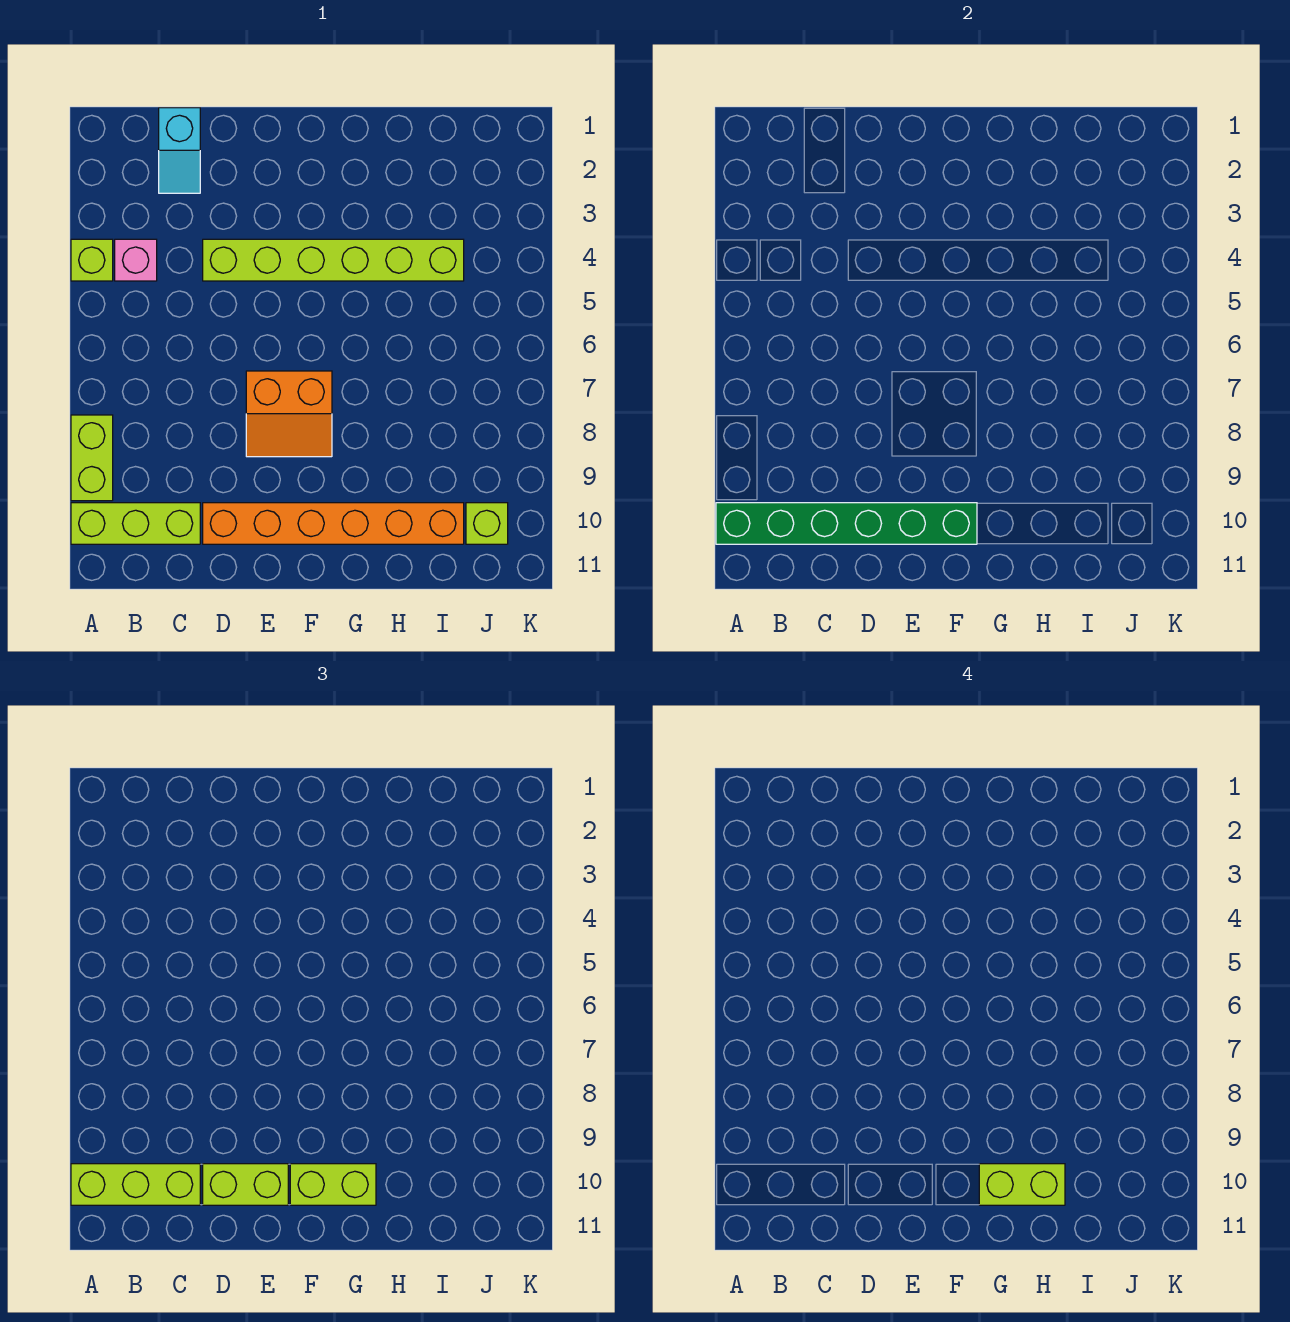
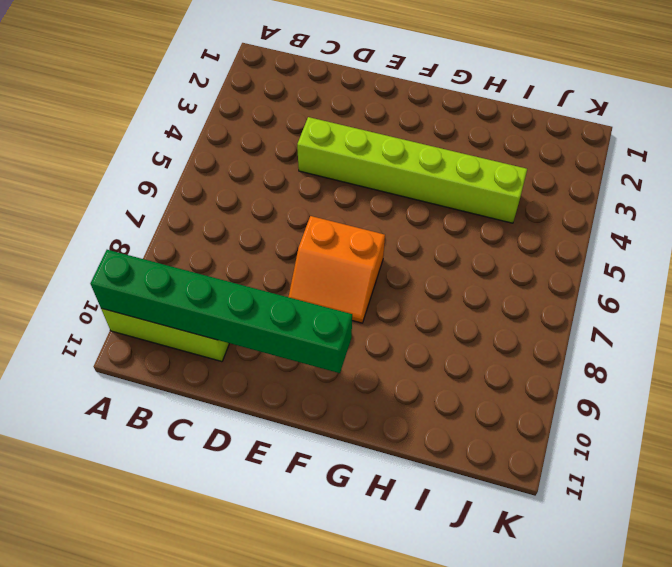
none -> lime 1x1 brick [71,239,113,281]
none -> lime 1x2 brick [71,415,113,501]
none -> pink 1x1 brick [115,239,157,281]

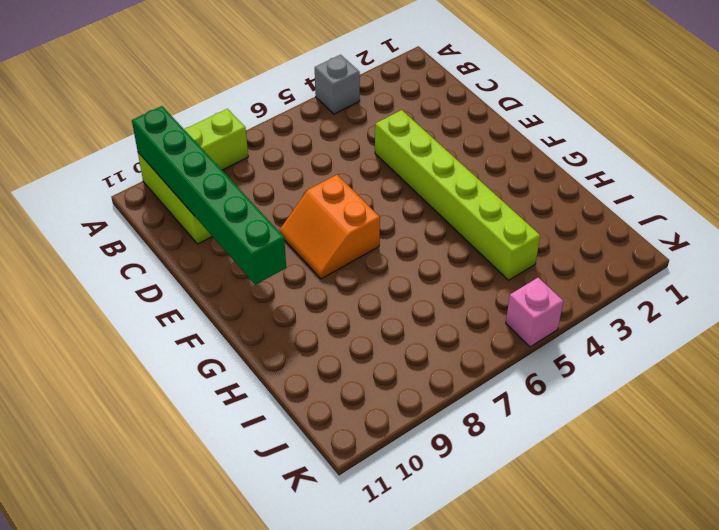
grey 1x1 brick [315,55,360,114] -> lime 1x1 brick [71,239,113,281]
pink 1x1 brick [506,278,563,347] -> pink 1x1 brick moved to [115,239,157,281]
none -> cyan 1x2 slope [159,108,200,193]
none -> orange 1x6 brick [203,503,464,544]
none -> lime 1x1 brick [466,503,508,544]

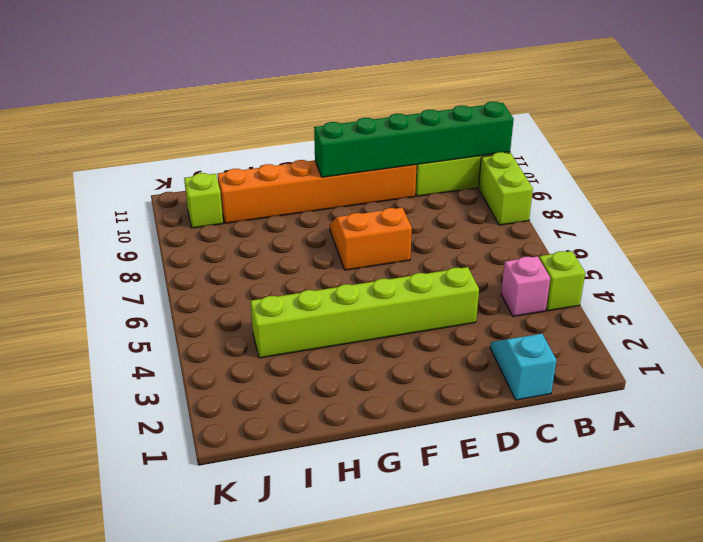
none -> lime 1x3 brick [71,1164,200,1205]
none -> lime 1x2 brick [203,1164,288,1205]
none -> lime 1x2 brick [290,1164,376,1205]

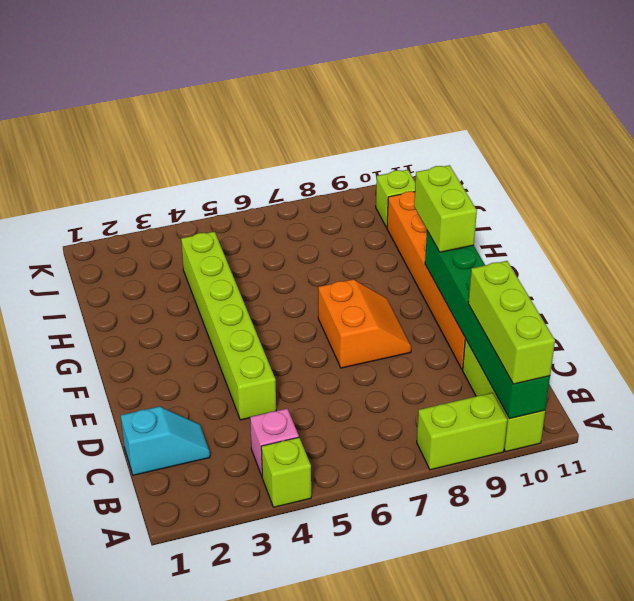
none -> lime 1x2 brick [203,1164,288,1205]
none -> lime 1x2 brick [979,1164,1065,1205]

